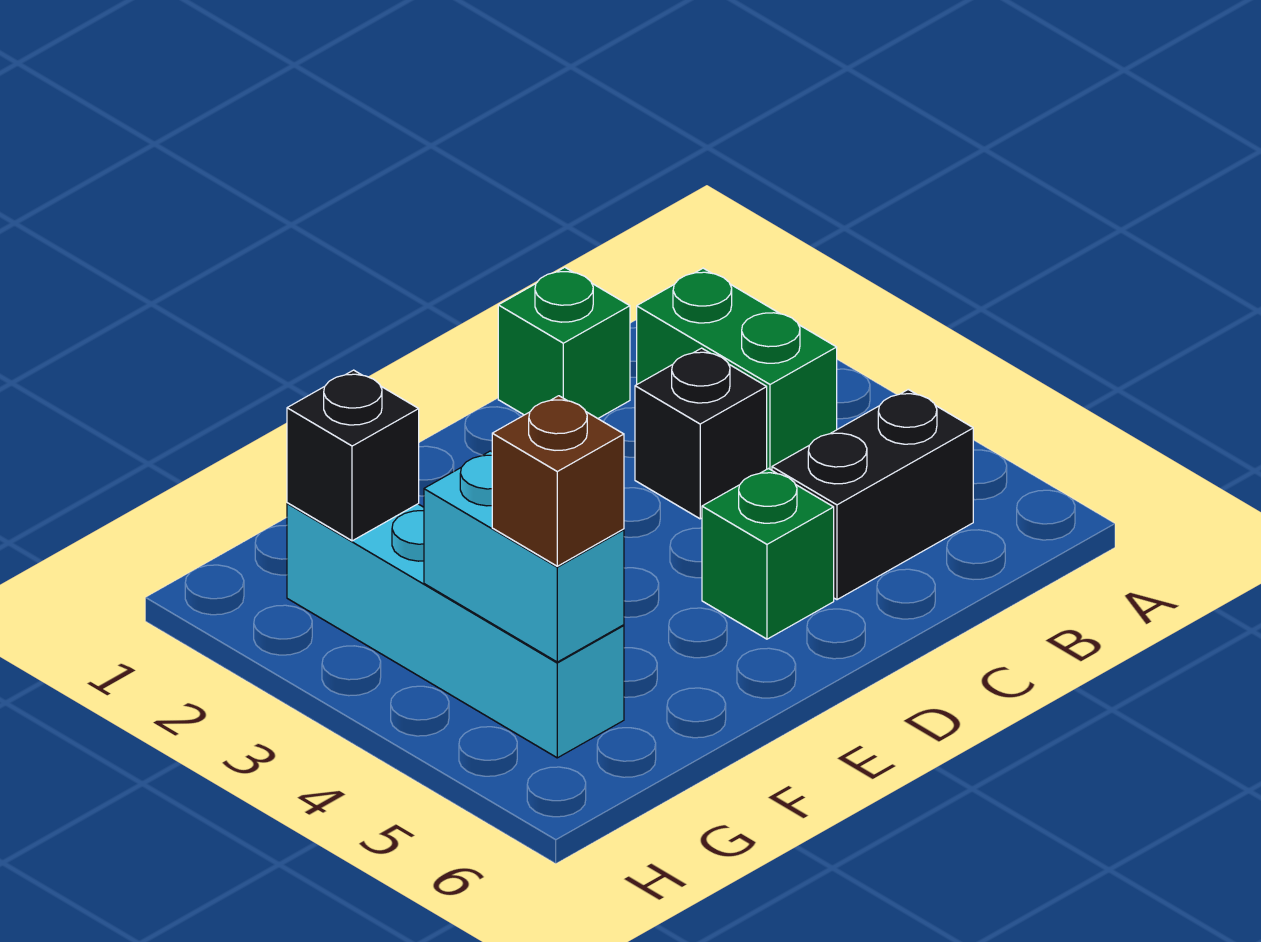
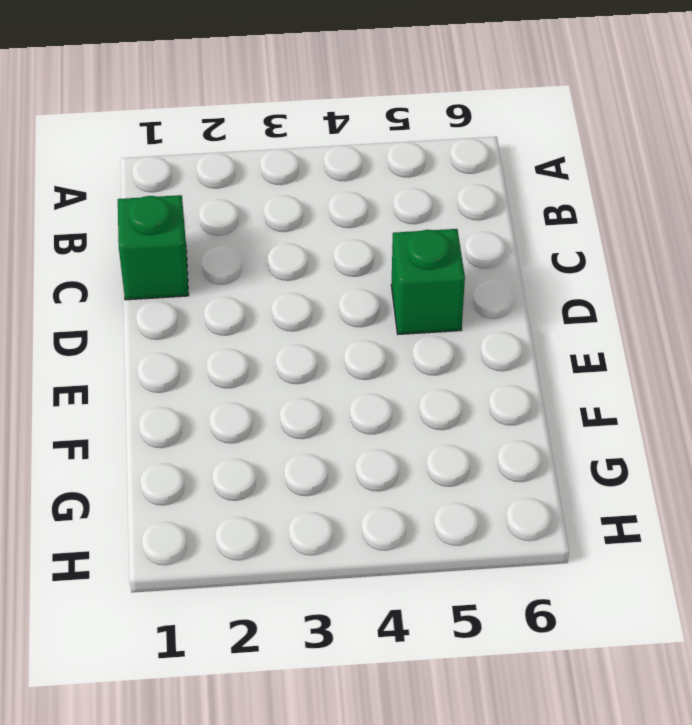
none -> green 1x2 brick [637,268,837,470]
none -> black 1x2 brick [772,389,973,600]

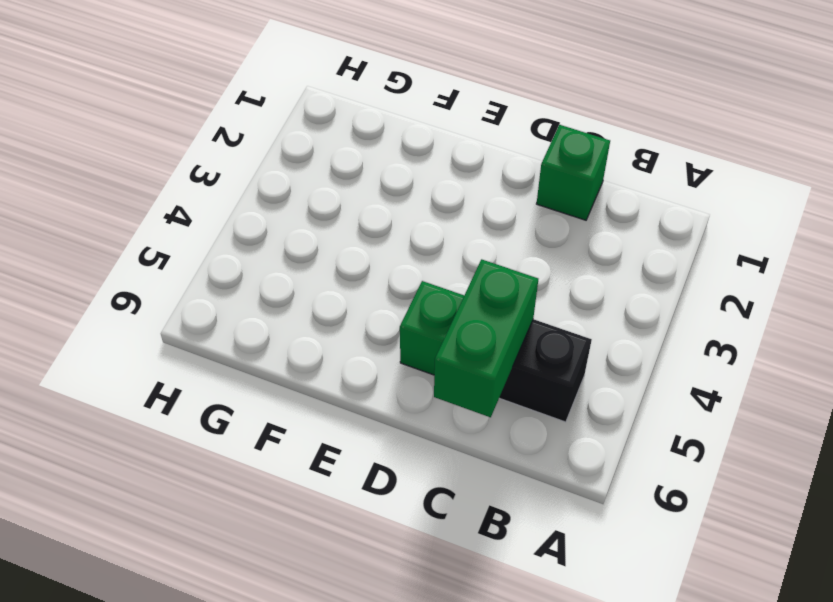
green 1x2 brick [434,259,538,417] -> green 1x2 brick moved to [637,268,837,470]
none -> black 1x1 brick [635,348,767,519]
none -> cyan 1x4 brick [287,503,624,758]

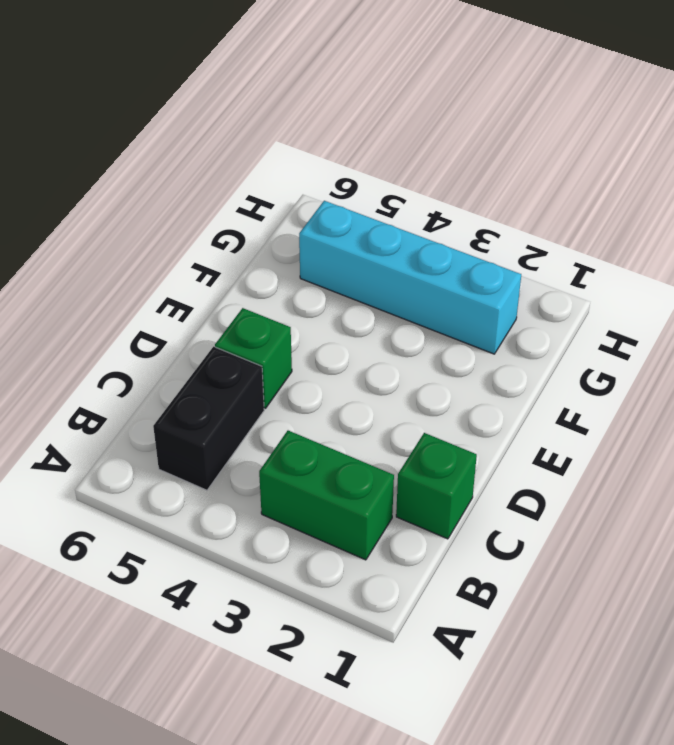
none -> black 1x1 brick [635,348,767,519]
none -> black 1x1 brick [287,370,419,541]

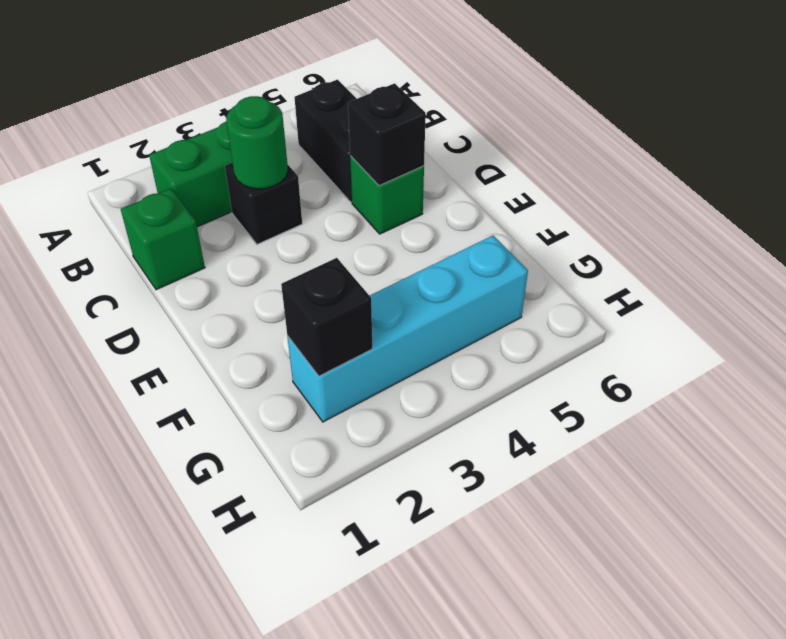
green 1x1 round brick [226,96,288,189] -> none
black 1x1 brick [348,83,426,186] -> none
none -> cyan 1x2 brick [424,451,624,662]
none -> brown 1x1 brick [492,396,624,566]

